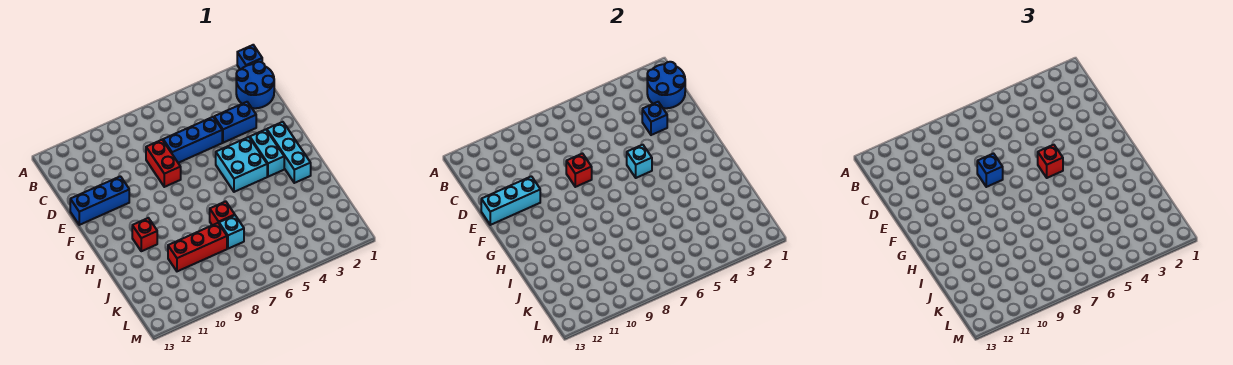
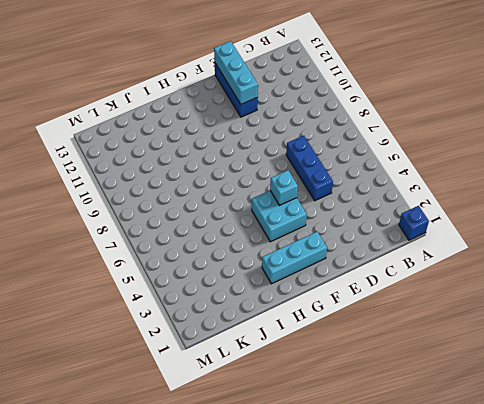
none -> blue 2x2 round brick [236,62,274,108]
none -> blue 1x2 brick [214,102,256,143]
none -> red 1x2 brick [146,140,181,187]

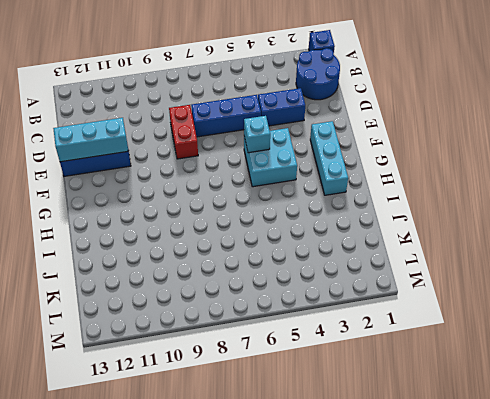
none -> cyan 1x2 brick [250,129,284,177]
none -> red 1x1 brick [132,218,157,251]
none -> red 1x1 brick [210,201,235,225]

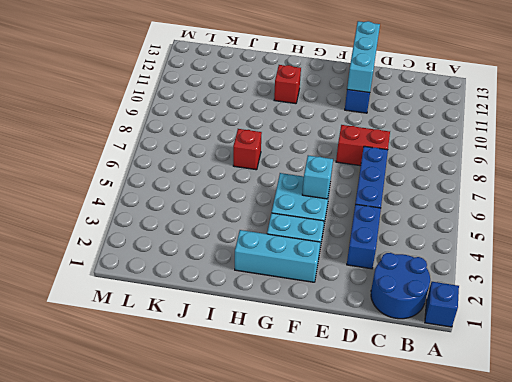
none -> cyan 1x1 brick [219,215,244,249]
none -> red 1x3 brick [168,223,227,271]
none -> blue 2x2 round brick [647,62,685,108]

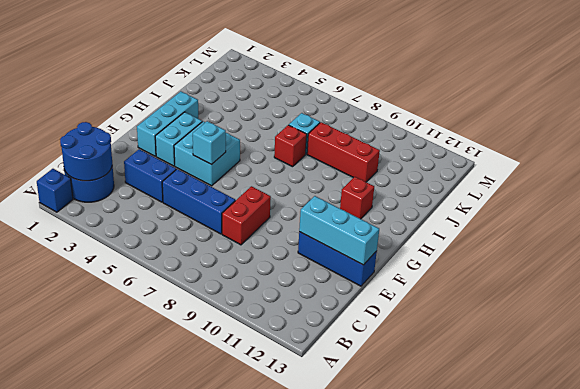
none -> blue 1x1 brick [642,102,667,135]
none -> red 1x1 brick [566,154,592,187]
none -> blue 1x1 brick [977,154,1003,187]

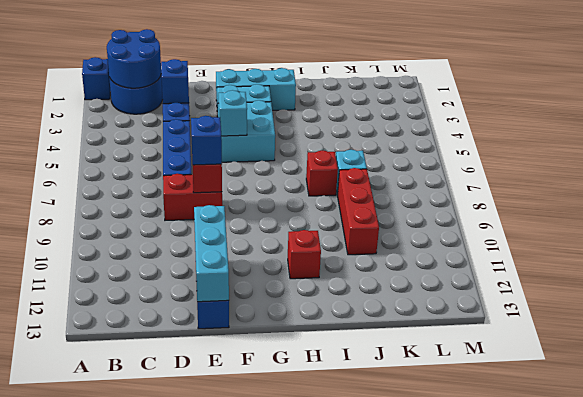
none -> red 1x1 brick [1038,145,1063,178]

